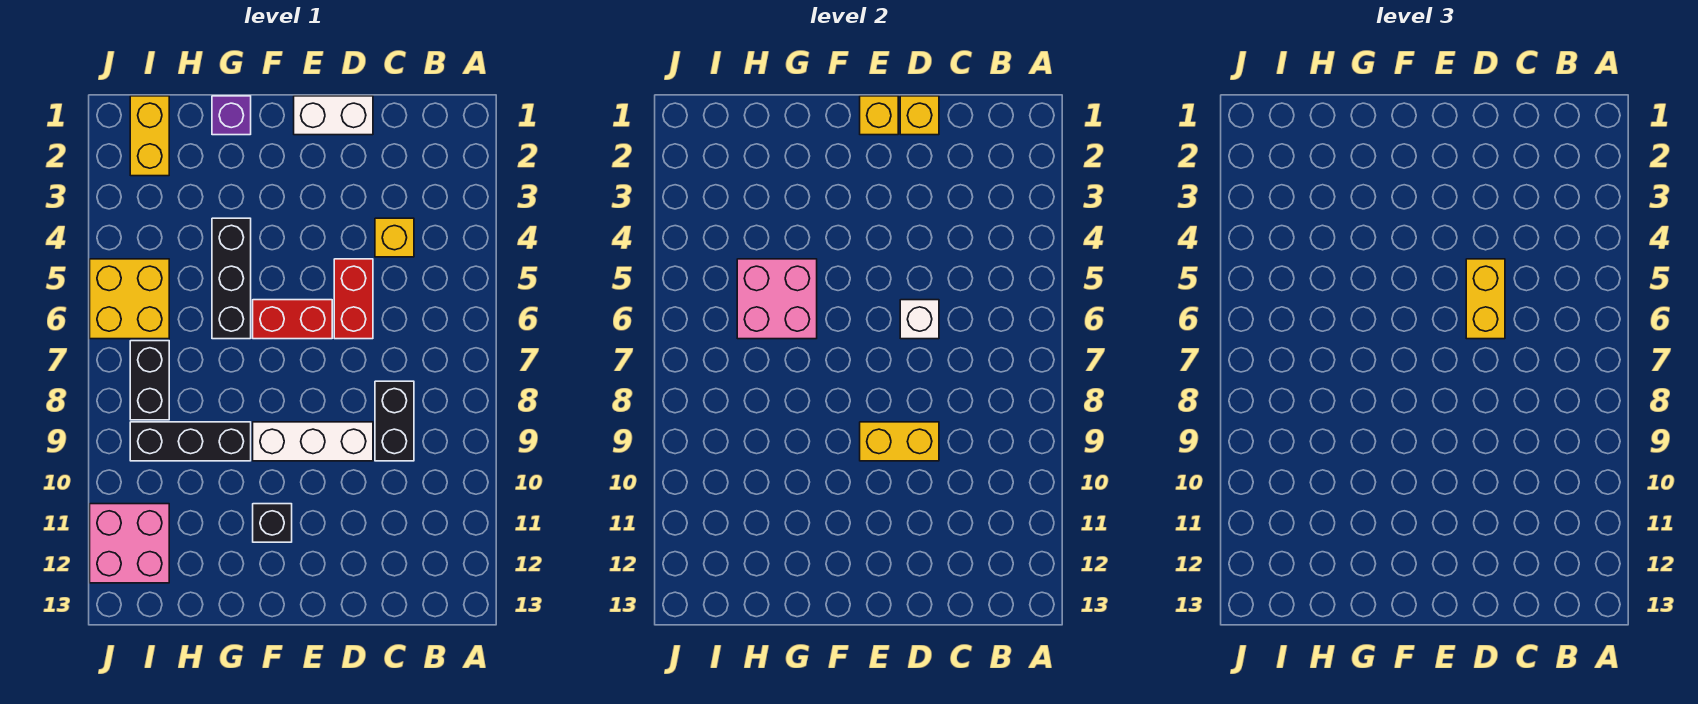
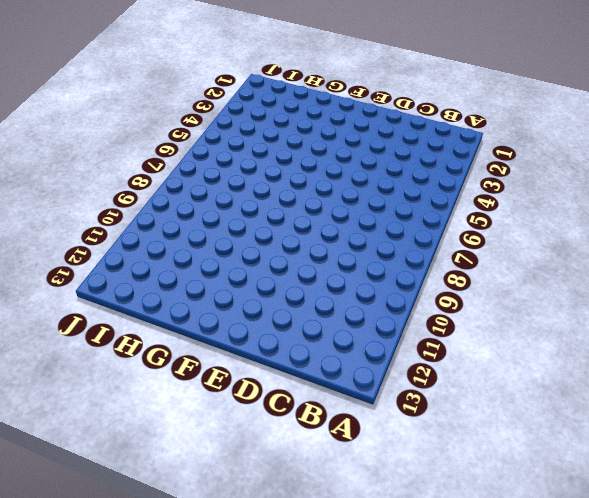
none -> yellow 1x1 brick [375,218,414,257]
none -> black 1x2 brick [375,381,414,461]
none -> white 1x2 brick [294,96,373,135]

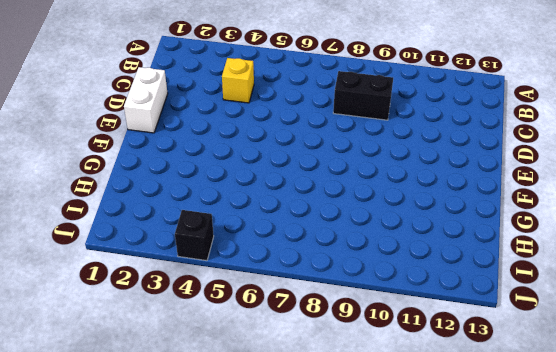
black 1x1 brick [175,210,214,261] -> black 1x1 brick moved to [253,504,292,542]
none -> red 1x2 brick [334,259,373,339]
none -> white 1x3 brick [253,422,373,461]
none -> red 1x2 brick [253,300,332,339]

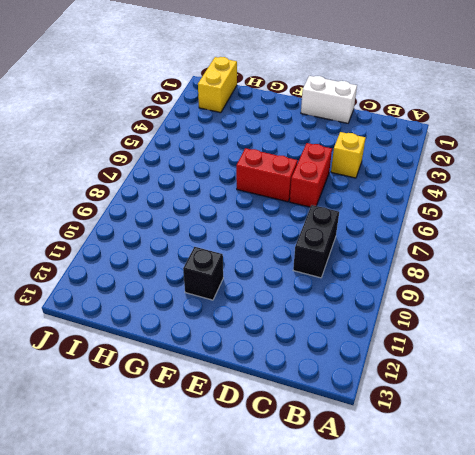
none -> white 1x3 brick [253,422,373,461]
none -> purple 1x1 brick [212,96,251,135]
none -> black 1x3 brick [212,218,251,339]

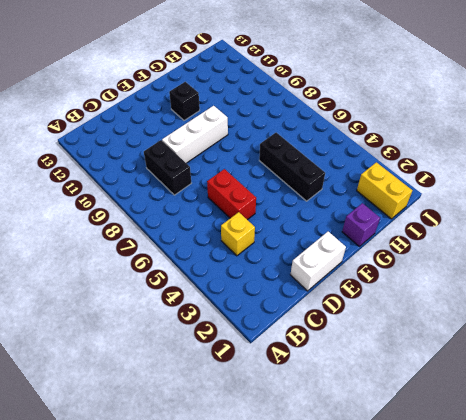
none -> red 1x2 brick [253,300,332,339]
none -> black 1x3 brick [130,422,251,461]
none -> yellow 2x2 brick [90,259,169,339]

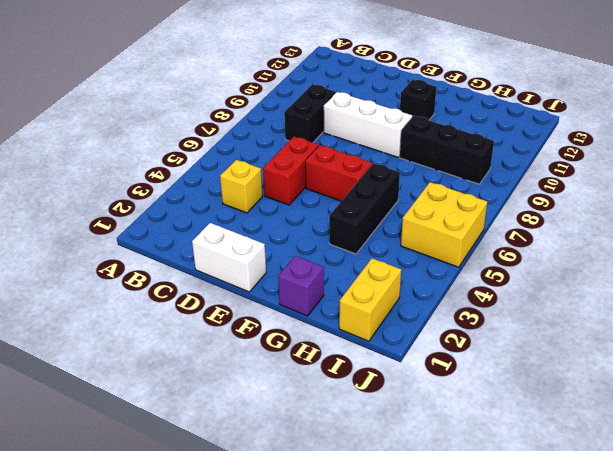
none -> black 1x2 brick [130,341,169,420]
none -> pink 2x2 brick [90,504,169,583]
none -> yellow 1x1 brick [900,96,939,135]

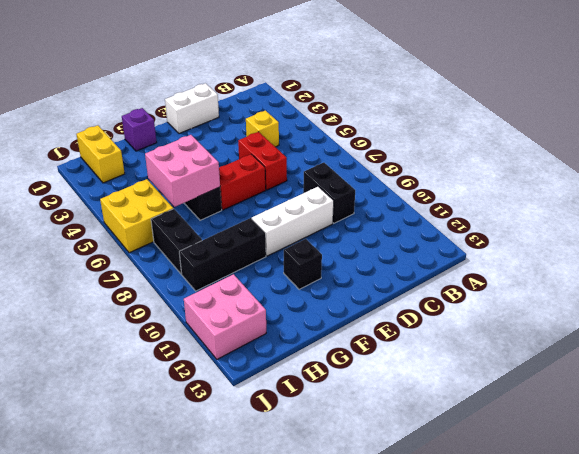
none -> yellow 1x1 brick [900,96,939,135]
none -> white 1x1 brick [900,300,939,339]
none -> yellow 1x2 brick [860,422,939,461]

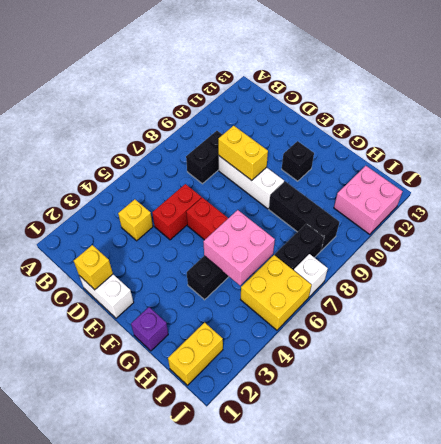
white 1x1 brick [294,254,328,297] -> white 1x1 brick moved to [900,300,939,339]
none -> yellow 1x1 brick [860,96,898,135]
none -> yellow 1x2 brick [1466,259,1505,339]

